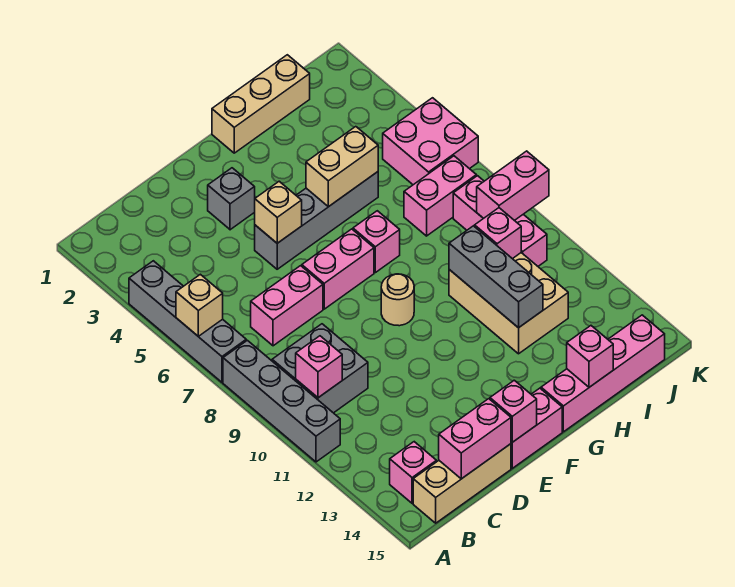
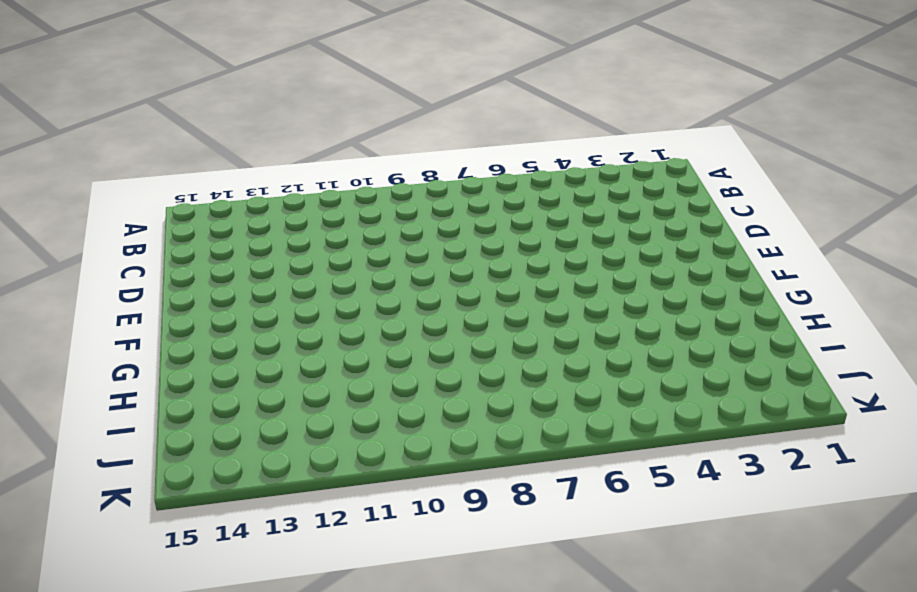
none -> grey 1x4 brick [129,261,246,382]
none -> grey 1x4 brick [223,340,340,462]
none -> grey 2x2 brick [272,324,368,413]

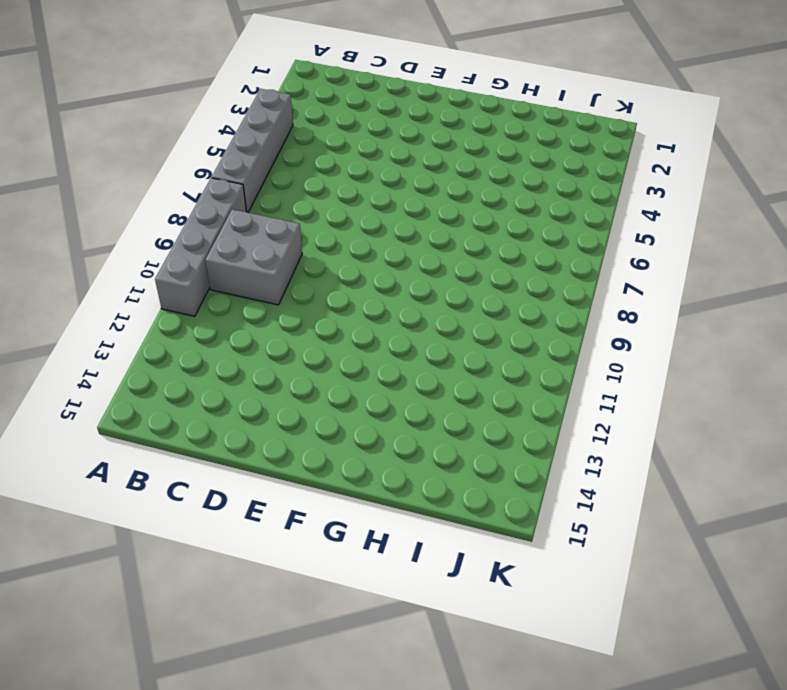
none -> pink 1x1 brick [390,442,436,503]
none -> tan 1x3 brick [413,444,511,523]
none -> pink 1x2 brick [251,266,323,346]

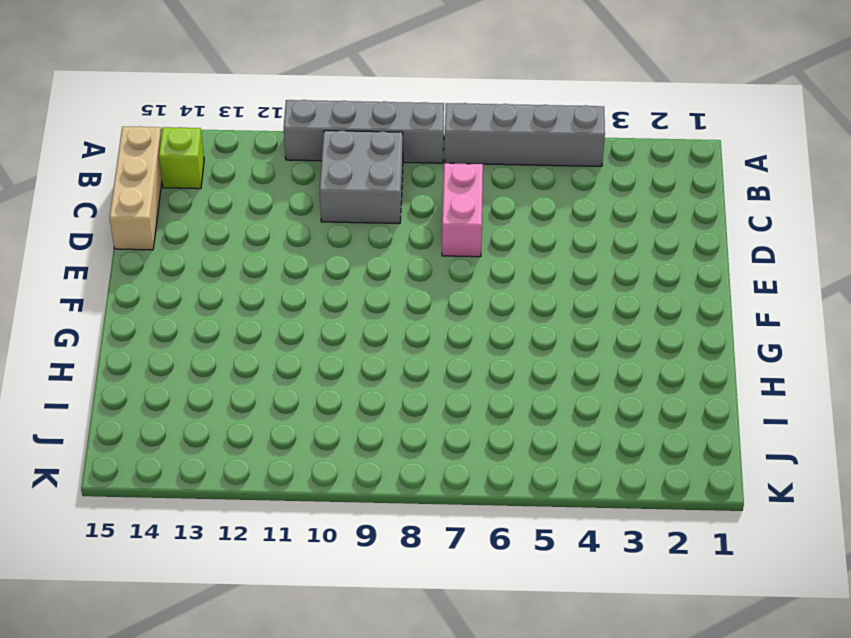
lime 1x1 brick [159,127,204,189] -> pink 1x1 brick [390,442,436,503]
none -> grey 1x1 brick [208,168,255,230]
none -> grey 1x4 brick [255,172,378,269]
none -> pink 1x2 brick [302,229,374,309]

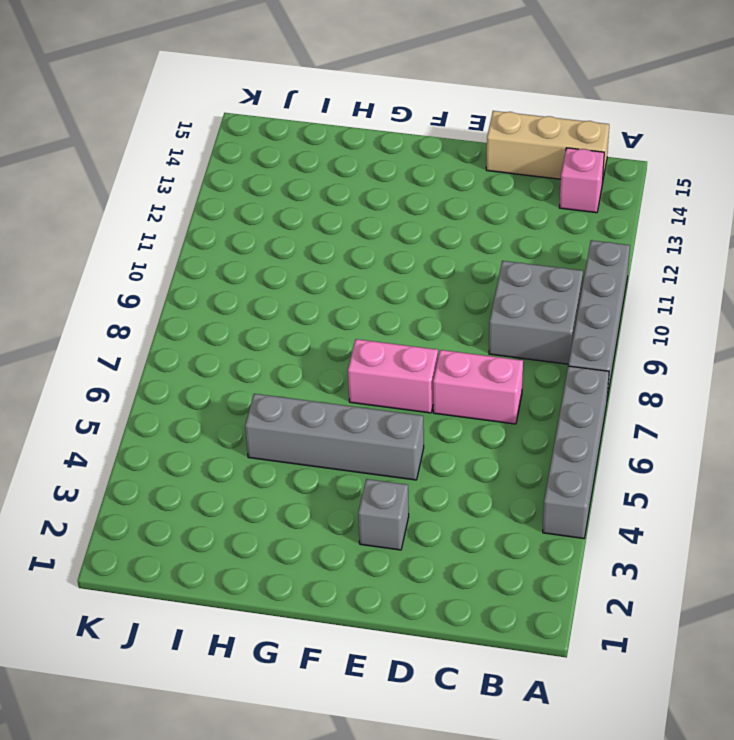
none -> pink 1x2 brick [511,388,562,468]
none -> tan 1x1 round brick [381,274,414,326]
none -> tan 1x3 brick [212,55,310,153]

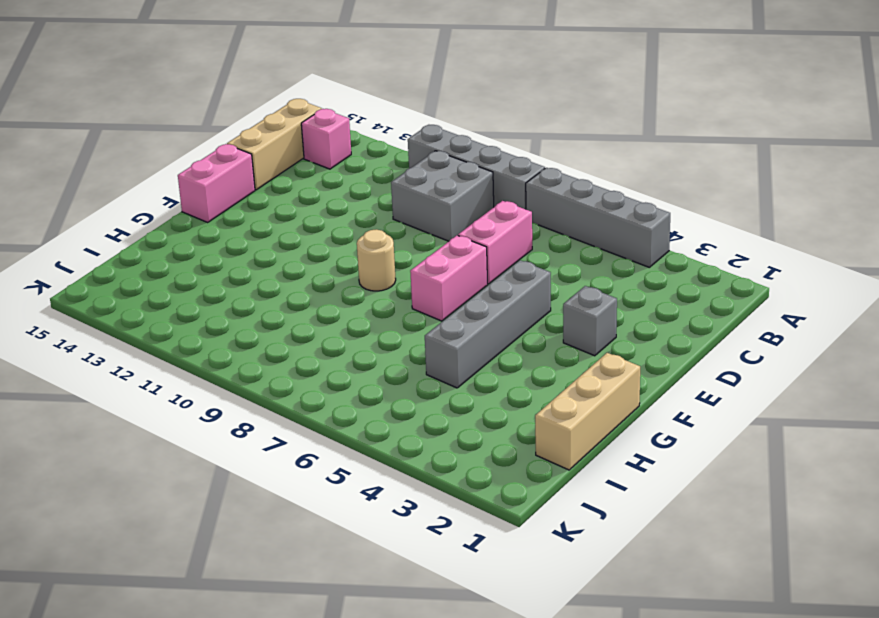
none -> pink 1x1 brick [353,211,400,273]
none -> pink 1x4 brick [541,315,665,432]
none -> tan 2x3 brick [449,253,568,354]

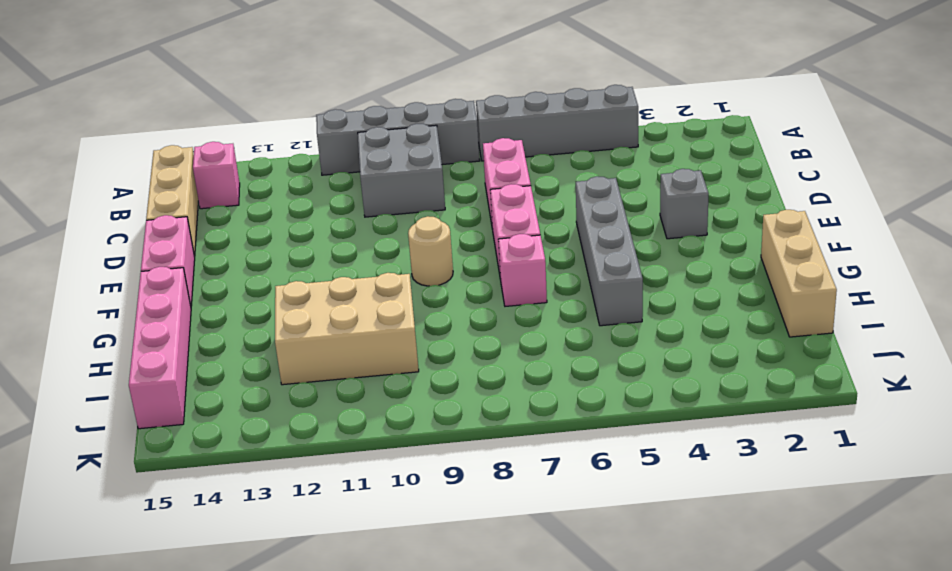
none -> pink 1x2 brick [404,156,476,236]
none -> pink 2x2 brick [383,98,478,185]
none -> pink 1x3 brick [453,176,547,266]

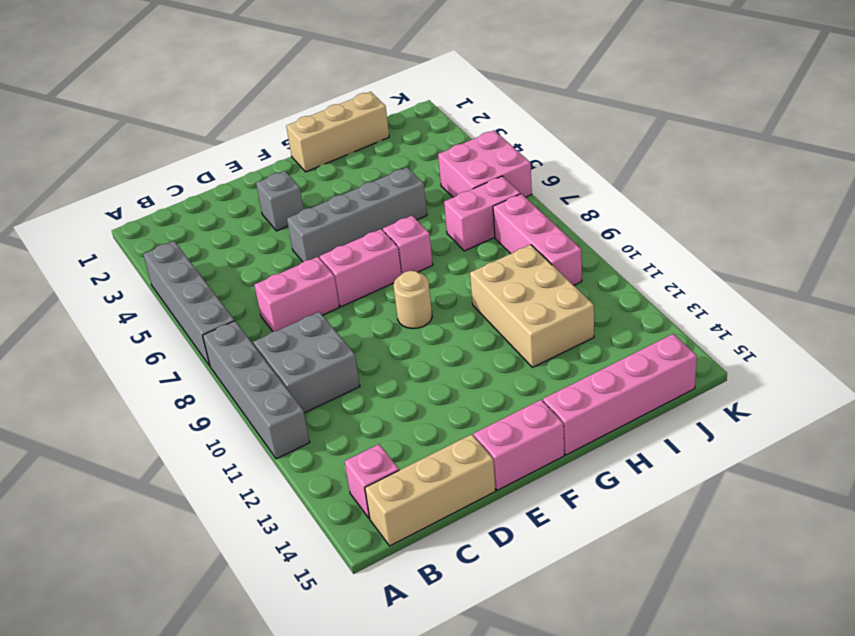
none -> tan 1x1 brick [176,274,223,336]
none -> pink 1x1 brick [296,336,342,398]
none -> pink 1x2 brick [439,399,511,479]

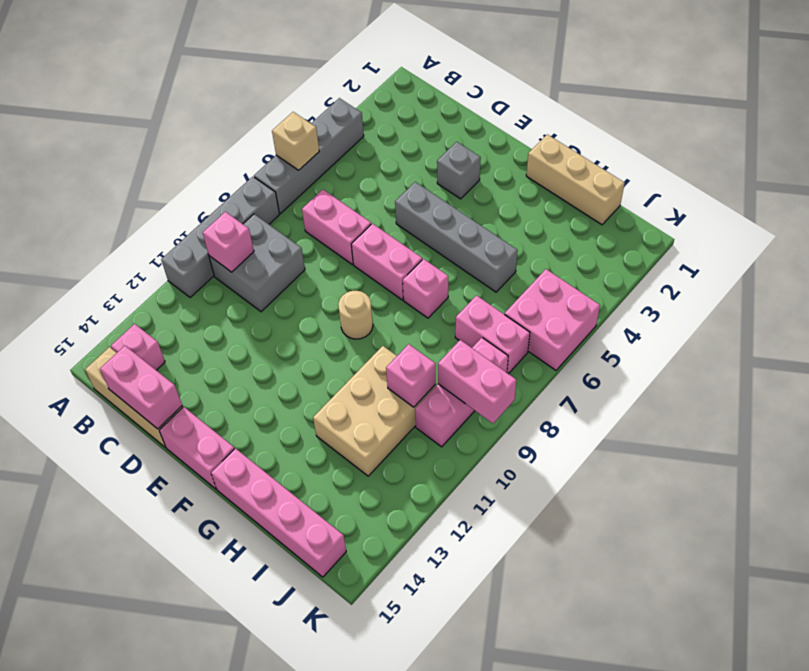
none -> tan 1x1 brick [255,181,302,243]
none -> pink 1x1 brick [490,380,537,442]
none -> tan 1x2 brick [306,127,378,207]

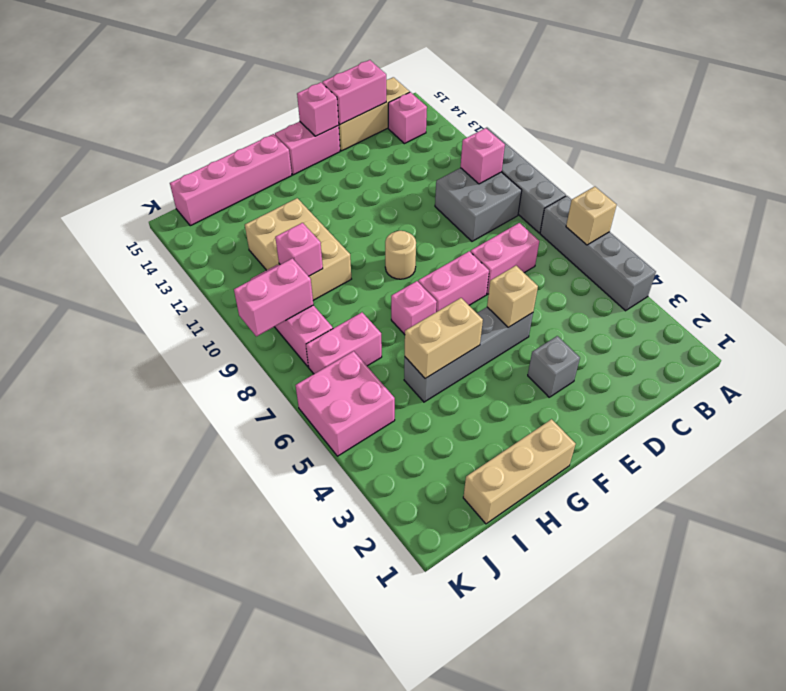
none -> grey 1x3 brick [449,226,543,328]
none -> pink 1x1 brick [567,326,613,387]

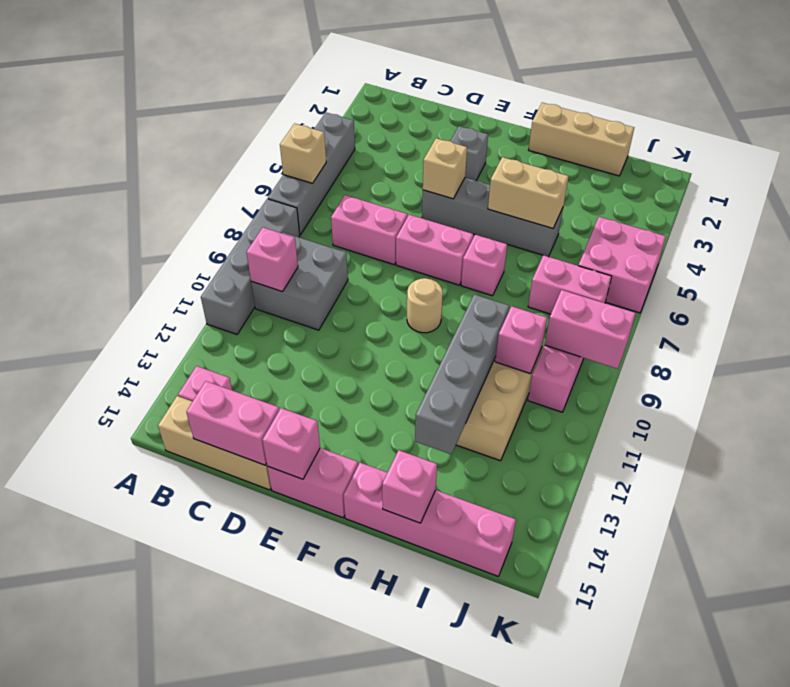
grey 1x4 brick [415,294,509,454] -> grey 1x3 brick [449,226,543,328]

